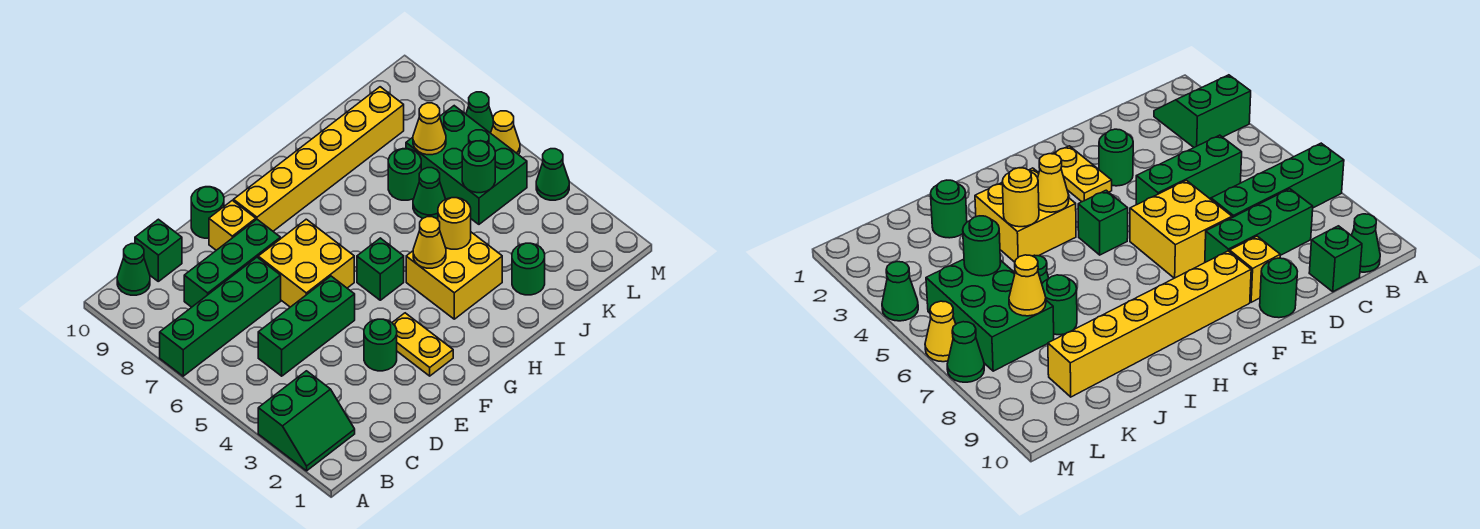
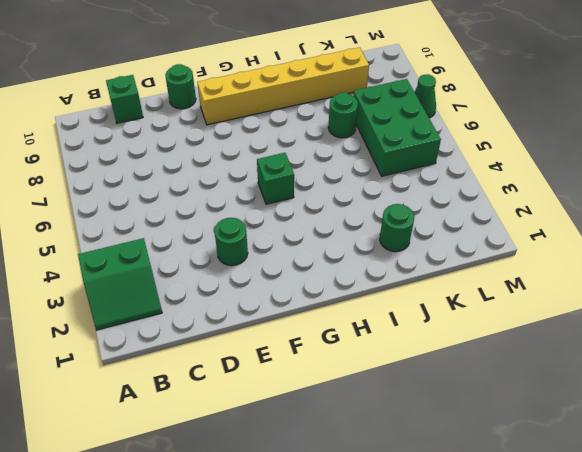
none -> green 1x4 brick [160,257,281,376]
none -> green 1x1 cone [117,244,150,295]
none -> green 1x3 brick [258,276,355,376]

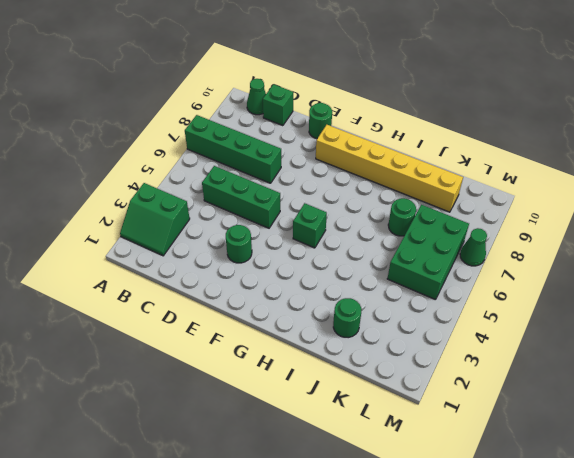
none -> green 1x3 brick [184,220,280,307]
none -> yellow 2x2 brick [258,219,354,307]
none -> yellow 1x1 brick [209,200,256,250]

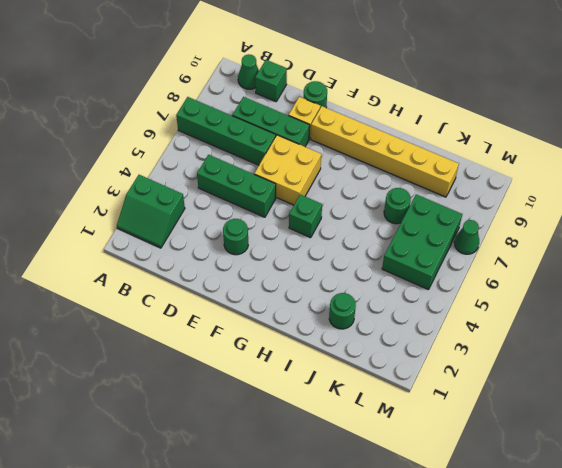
none -> yellow 1x2 plate [392,313,453,376]
none -> yellow 2x2 brick [406,232,502,319]
none -> green 1x1 cone [413,168,446,218]

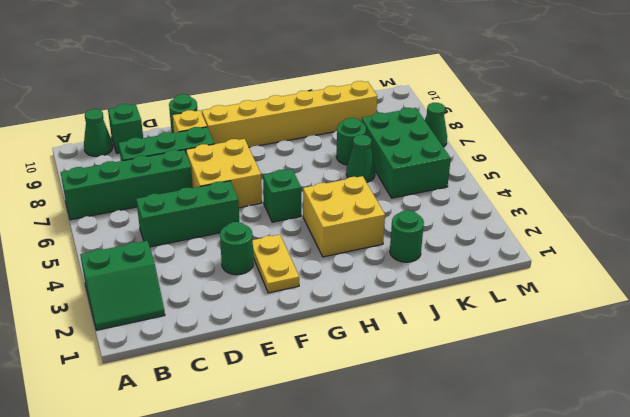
none -> green 1x1 cone [536,149,569,200]
none -> yellow 1x1 cone [491,111,520,155]
none -> yellow 1x1 cone [413,217,446,268]

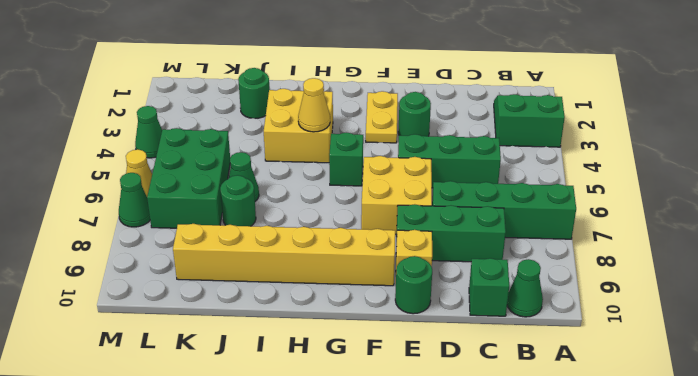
none -> yellow 1x1 round brick [438,198,471,249]
none -> green 1x1 round brick [462,141,495,193]
none -> yellow 1x1 cone [413,103,446,155]

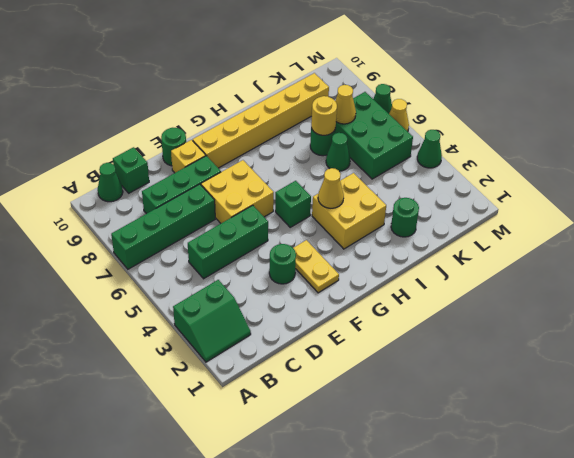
yellow 1x1 round brick [311,96,337,135] -> yellow 1x1 round brick moved to [438,198,471,249]
none -> green 1x1 round brick [462,141,495,193]

